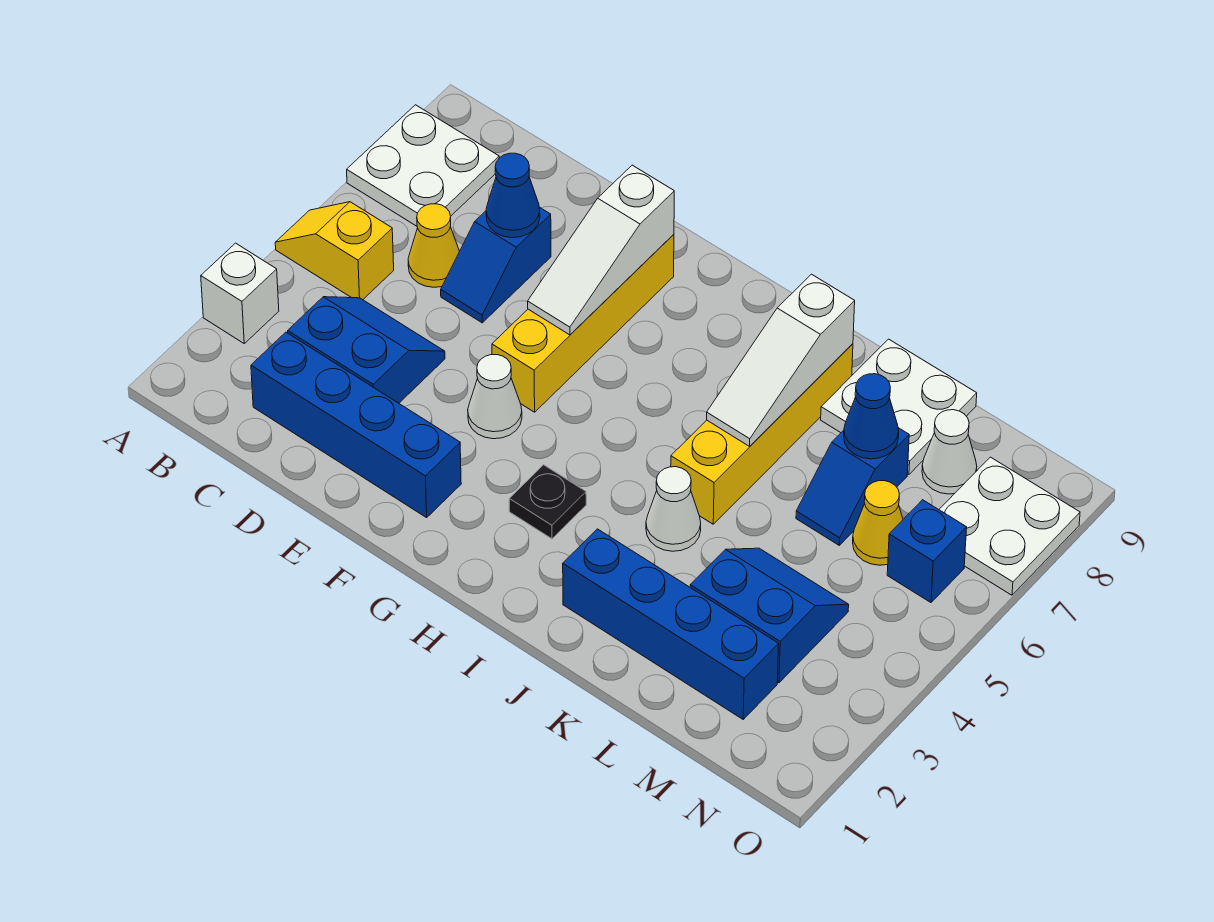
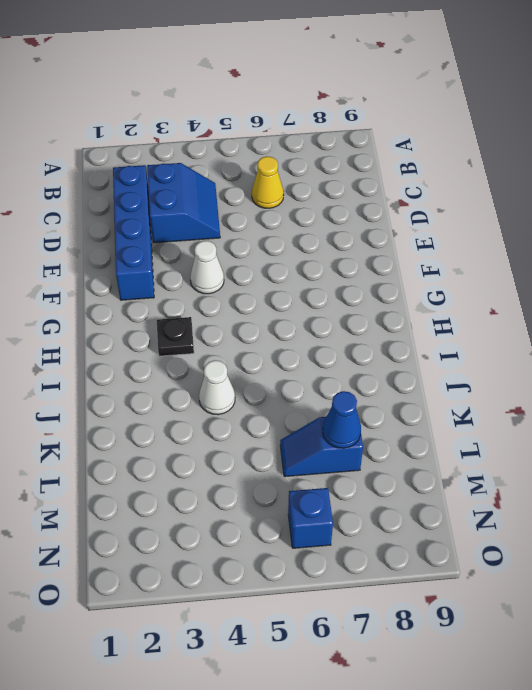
none -> white 1x1 brick [201,243,279,343]
none -> yellow 1x2 slope [275,202,394,300]
none -> white 2x2 plate [347,105,499,226]

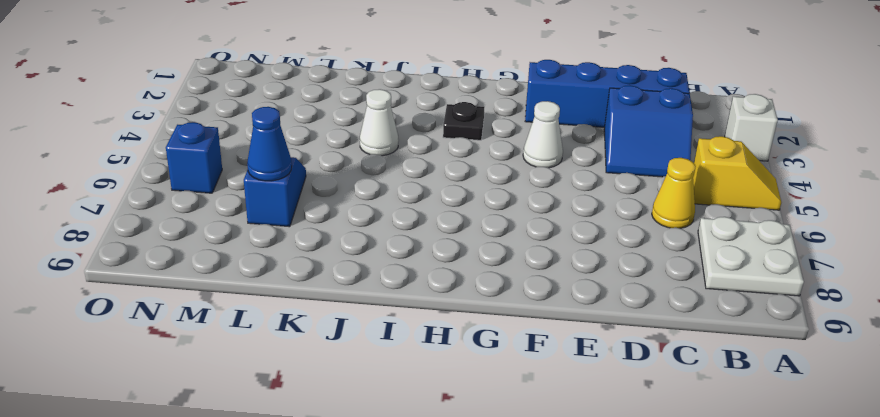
none -> blue 1x2 slope [441,207,551,323]
none -> yellow 1x4 brick [492,234,674,412]
none -> blue 1x4 brick [563,529,779,719]

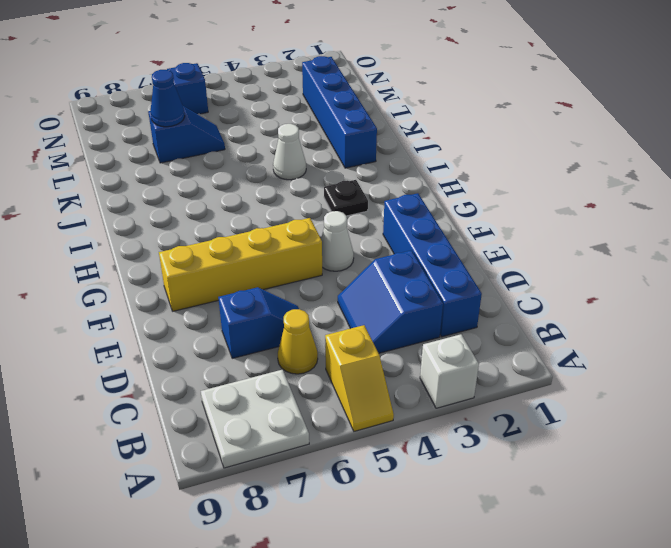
none -> yellow 1x4 brick [671,344,853,524]
none -> white 2x2 plate [821,339,977,474]
none -> blue 2x2 slope [690,548,849,683]

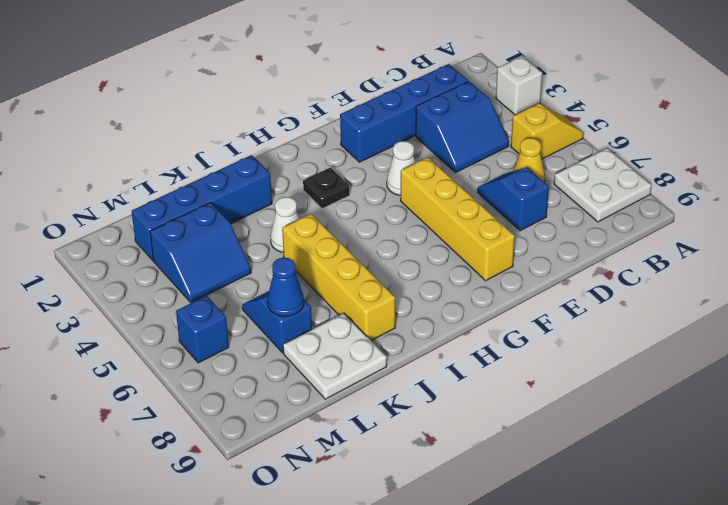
none -> yellow 1x1 cone [853,481,903,565]
none -> white 1x1 cone [922,410,977,494]
none -> white 2x2 plate [939,457,1080,595]

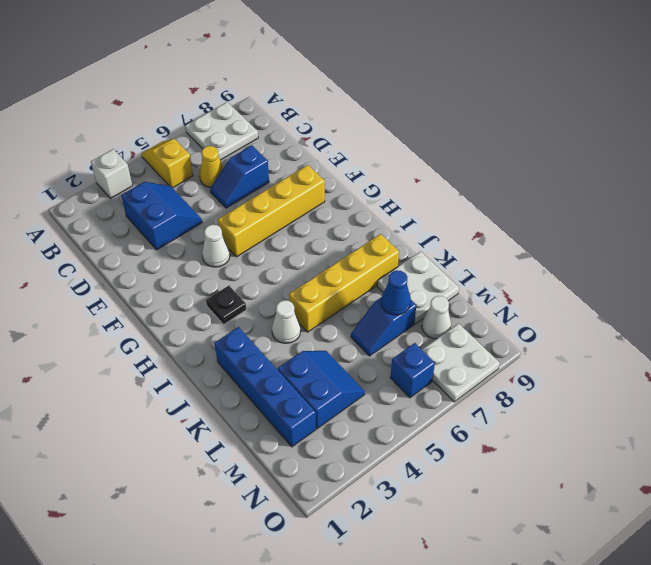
none -> blue 1x4 brick [251,332,461,518]
none -> yellow 1x1 cone [853,481,903,565]
none -> blue 1x1 cone [486,153,540,238]

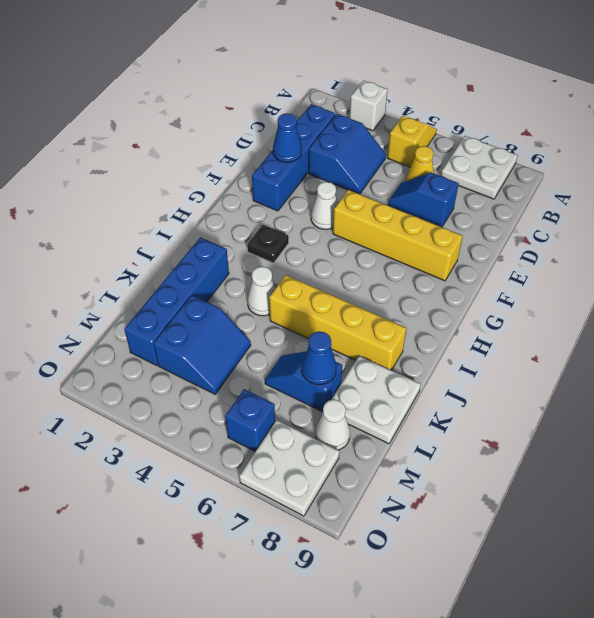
blue 1x1 cone [273,113,302,162] -> blue 1x1 cone moved to [486,153,540,238]
none -> yellow 1x1 cone [853,481,903,565]
none -> white 1x3 slope [528,165,674,335]
none -> white 1x3 slope [707,274,855,446]

